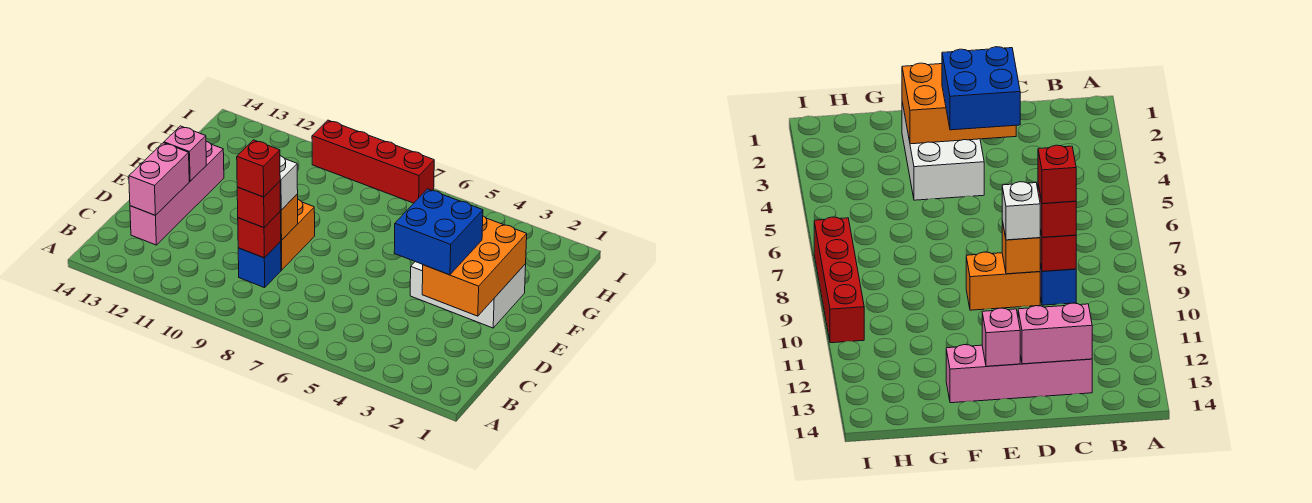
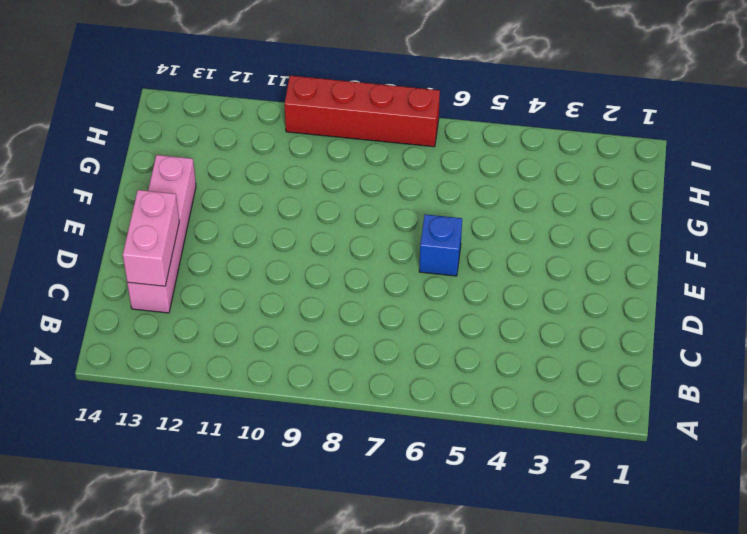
blue 1x1 brick [419,214,462,276] -> blue 1x1 brick moved to [238,242,281,288]
none -> orange 1x2 brick [280,200,315,270]
none -> white 2x3 brick [410,262,526,328]
none -> red 1x1 brick [238,212,281,258]

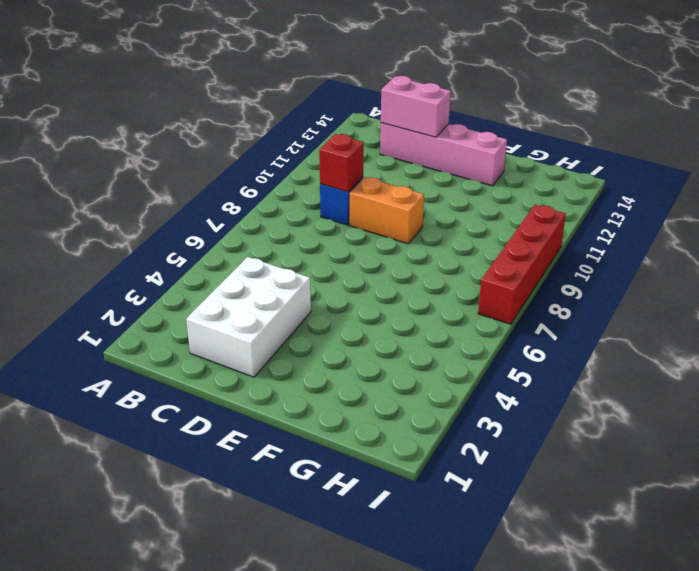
white 2x3 brick [186,257,311,377] -> white 2x3 brick moved to [410,262,526,328]
none -> orange 2x3 brick [422,216,527,316]
none -> orange 1x1 brick [280,194,298,240]
none -> pink 1x1 brick [164,126,206,181]

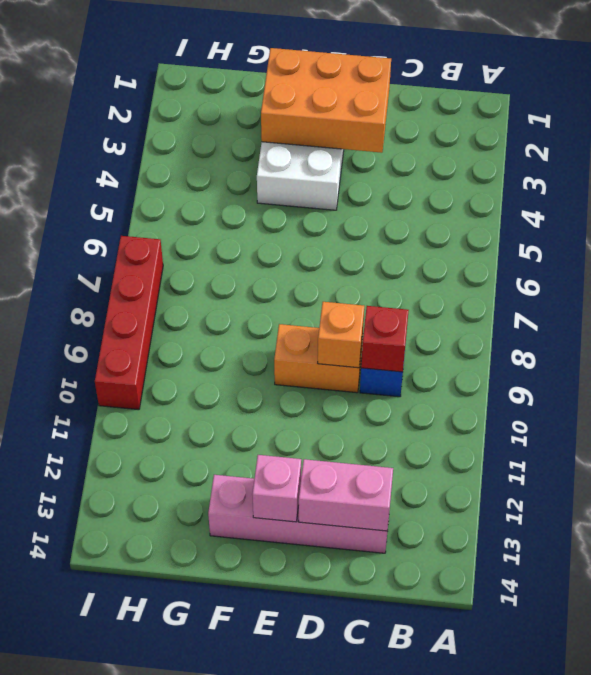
none -> red 1x1 brick [237,181,280,228]
none -> blue 2x2 brick [394,189,483,275]
none -> white 1x1 brick [280,156,298,210]

